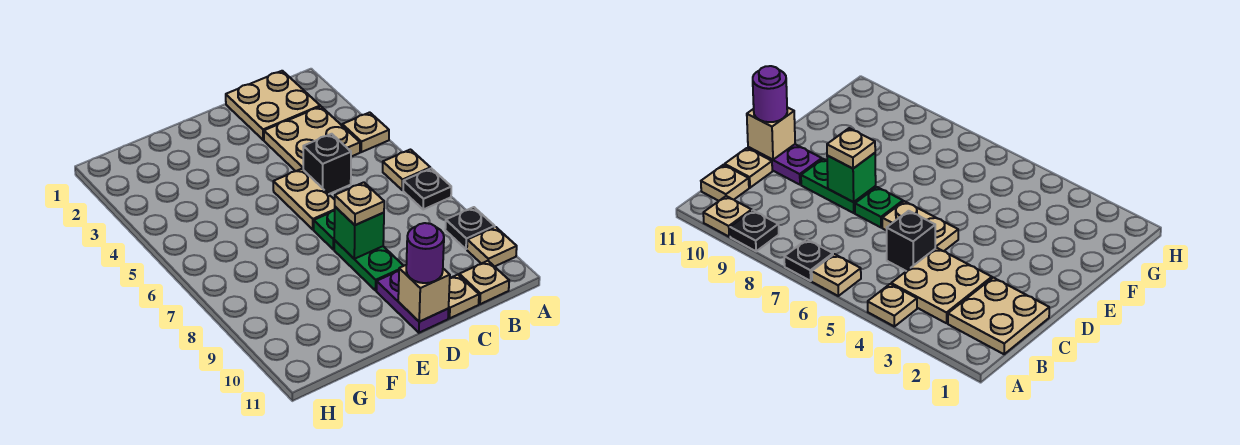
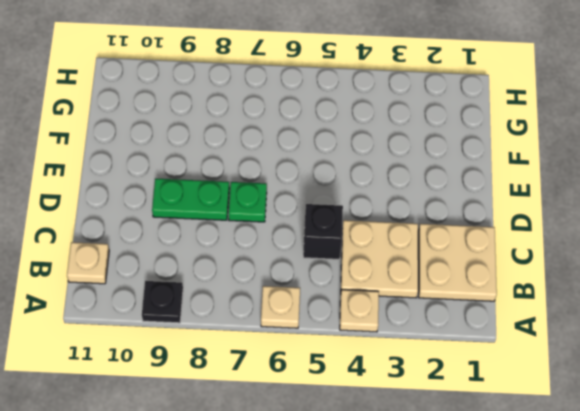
none -> black 1x1 plate [403,168,451,210]
none -> tan 1x1 plate [467,227,517,267]
none -> tan 1x1 plate [448,275,479,318]

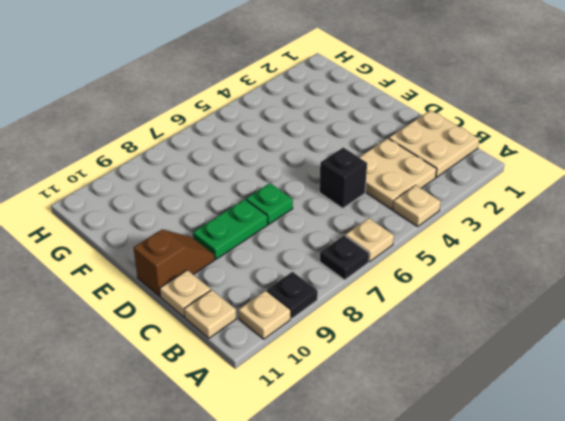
brown 1x2 slope [134,230,215,296] -> purple 1x2 plate [376,271,449,333]
none -> tan 1x2 plate [273,169,335,229]
none -> green 1x1 brick [334,207,384,259]
none -> tan 1x1 brick [398,265,450,322]

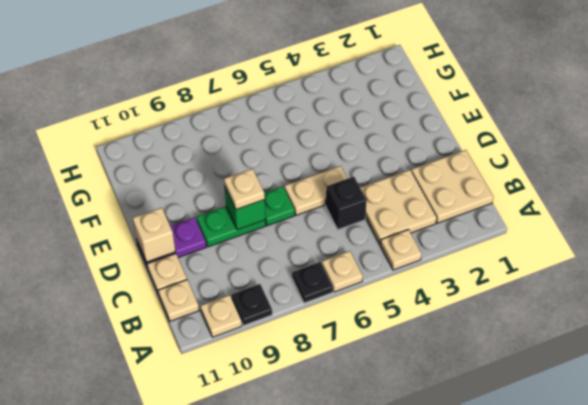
none -> purple 1x1 round brick [406,223,444,283]

